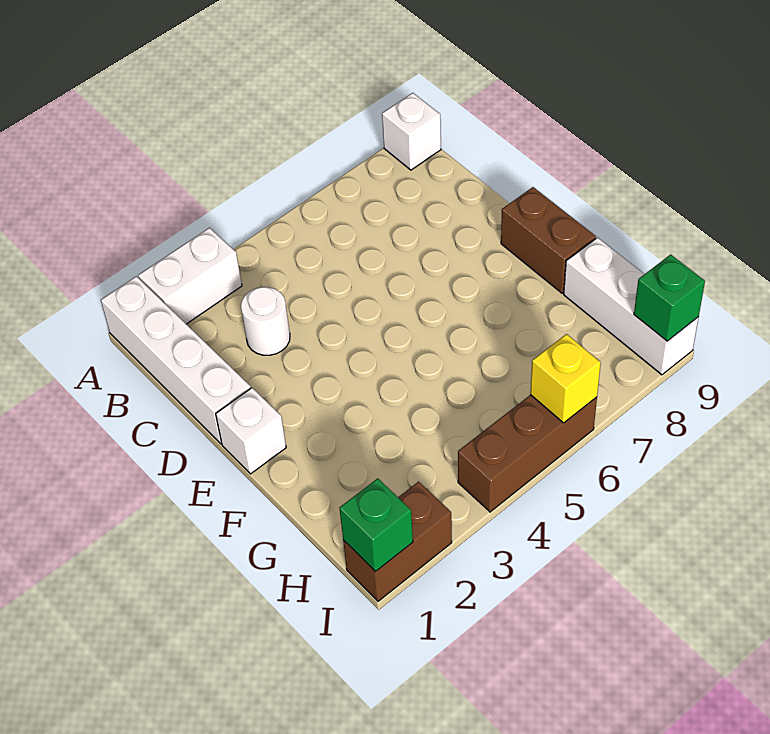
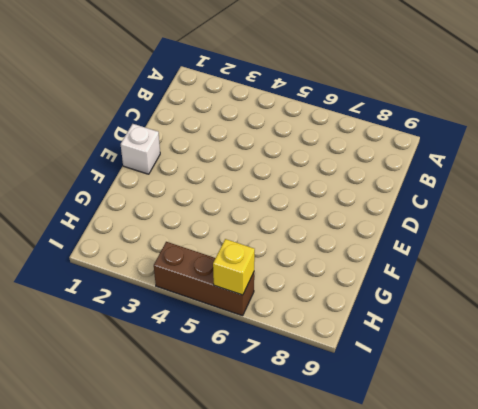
none -> white 1x4 brick [101,276,251,444]
none -> white 1x2 brick [138,228,242,324]
none -> white 1x1 brick [382,93,441,170]

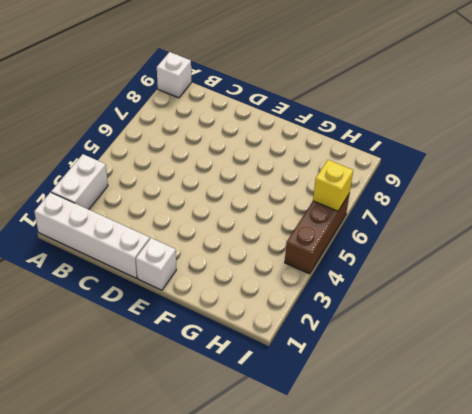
none -> white 1x1 round brick [241,287,290,355]
none -> brown 1x2 brick [501,187,596,293]
none -> white 1x3 brick [564,238,699,375]

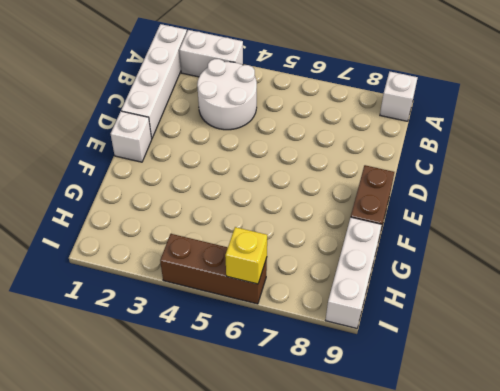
white 2x2 round brick [197,59,257,130] -> white 1x1 round brick [241,287,290,355]
none -> brown 1x2 brick [343,482,452,601]
none -> green 1x1 brick [339,478,413,572]
none -> green 1x1 brick [634,254,705,341]

